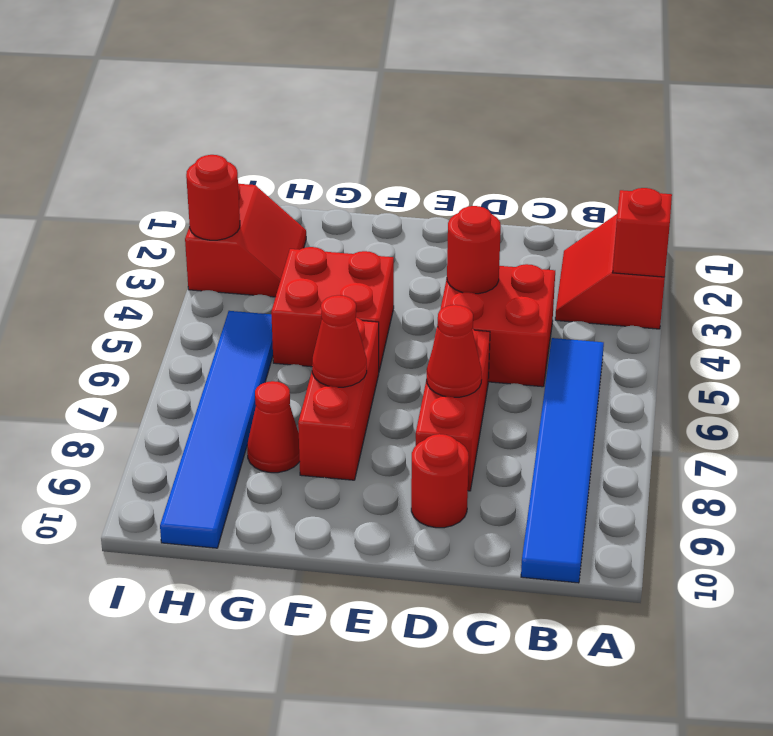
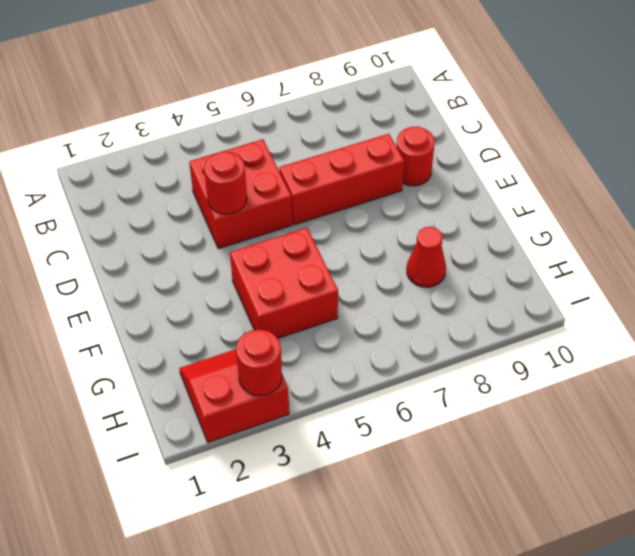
none -> red 2x2 slope [555,214,665,329]
none -> blue 1x6 tile [521,338,604,583]
none -> red 1x3 brick [298,318,379,480]

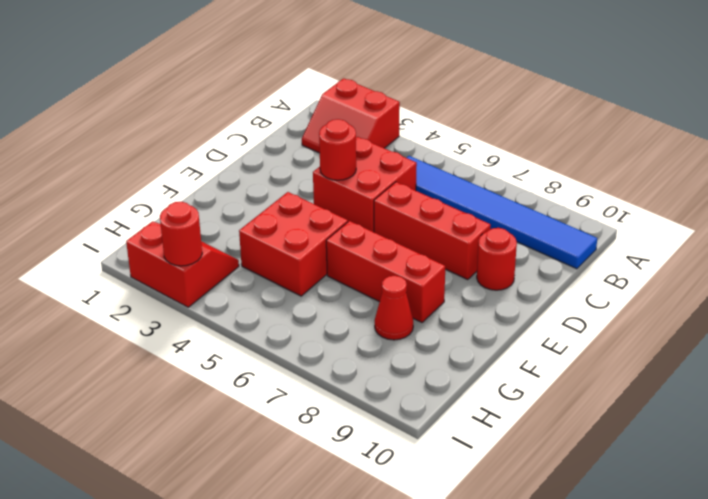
none -> blue 1x6 tile [160,311,273,548]
none -> red 1x1 brick [613,188,672,277]
none -> red 1x1 cone [427,305,482,397]

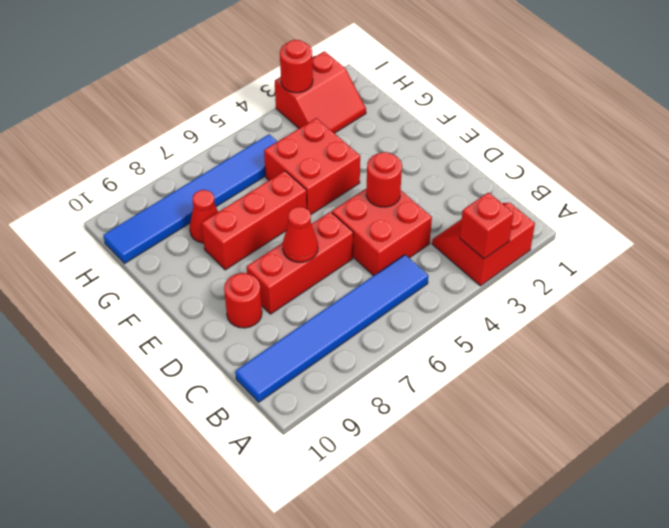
none -> red 1x1 cone [312,295,367,387]

